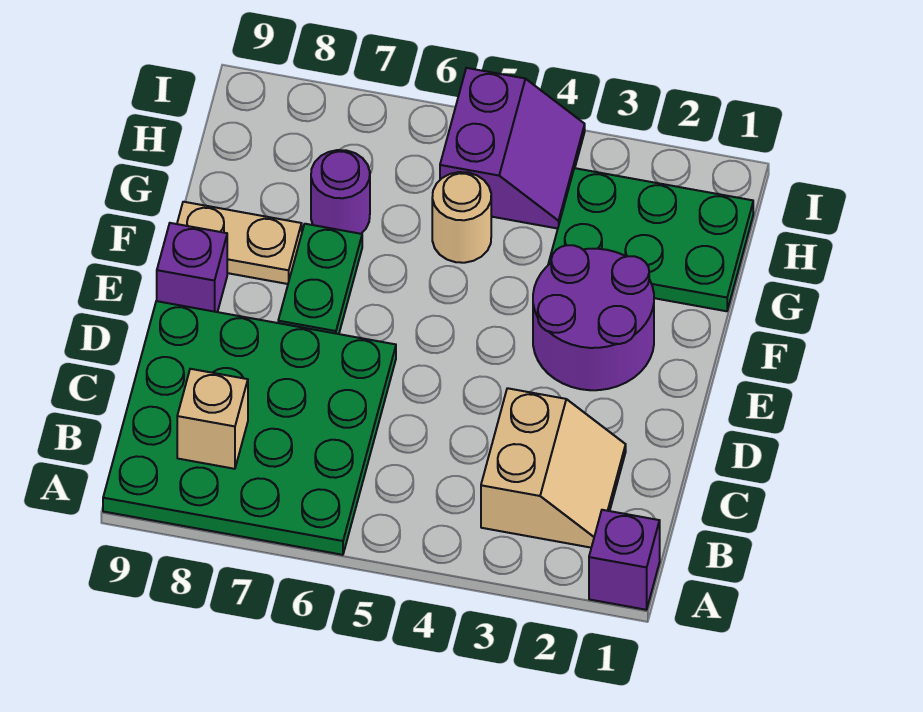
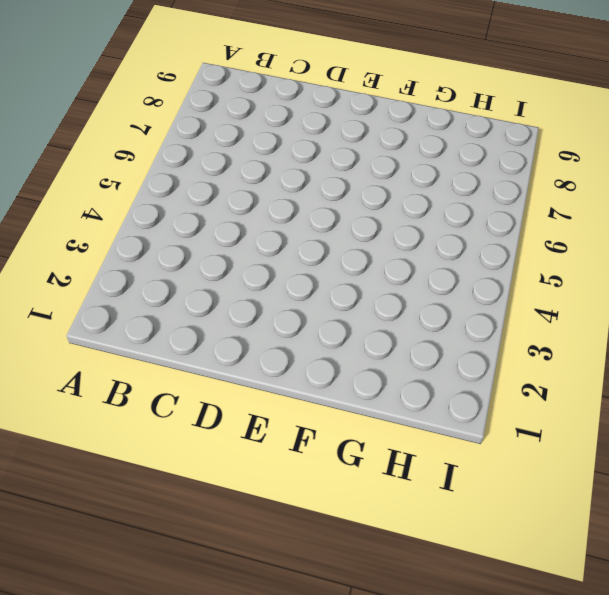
none -> purple 1x1 brick [589,510,660,610]
none -> green 4x4 plate [103,301,396,555]
none -> tan 2x2 slope [481,388,626,548]

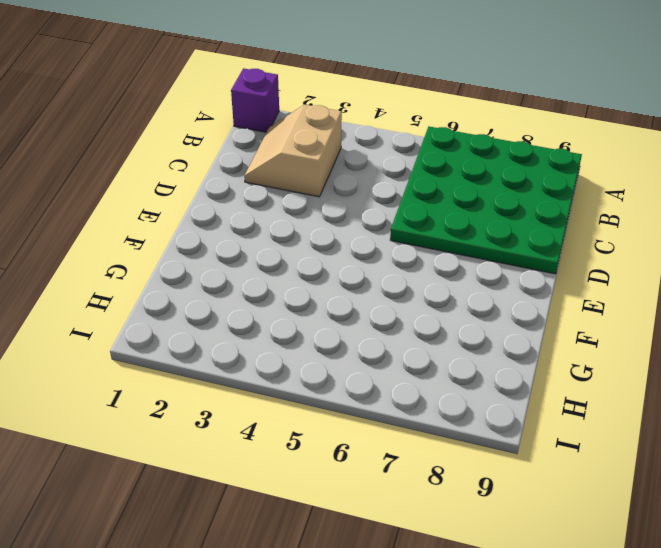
none -> purple 2x2 round brick [533,245,654,390]
none -> green 1x2 plate [278,224,362,334]
none -> purple 1x1 brick [157,223,227,312]

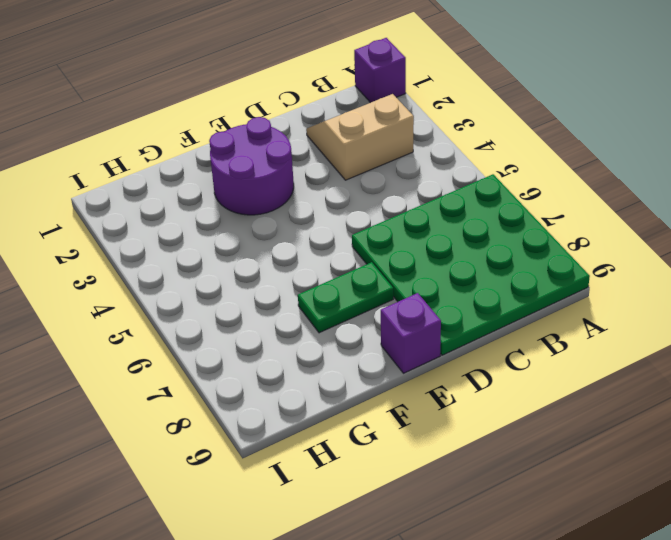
none -> tan 1x2 plate [177,202,302,284]
none -> green 2x3 plate [548,168,753,311]
none -> tan 1x1 round brick [432,172,491,263]

